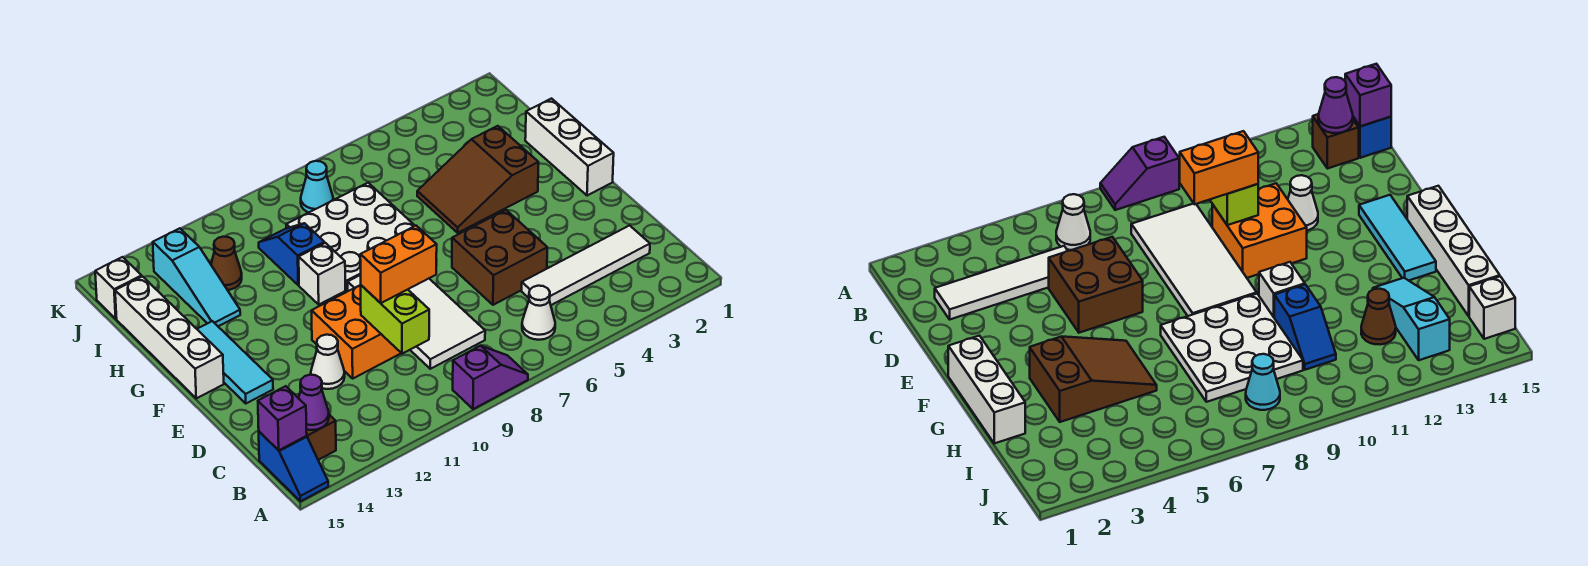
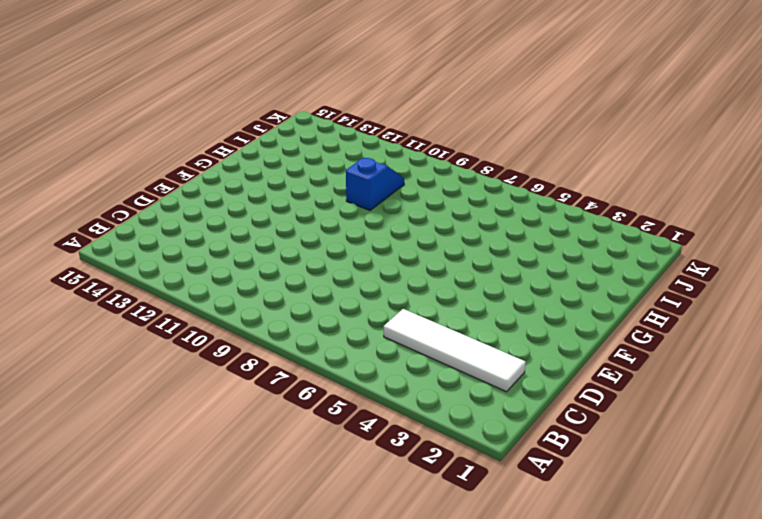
none -> purple 1x2 slope [453,346,528,409]
none -> blue 1x2 slope [259,432,328,501]
none -> white 1x1 cone [522,286,555,340]

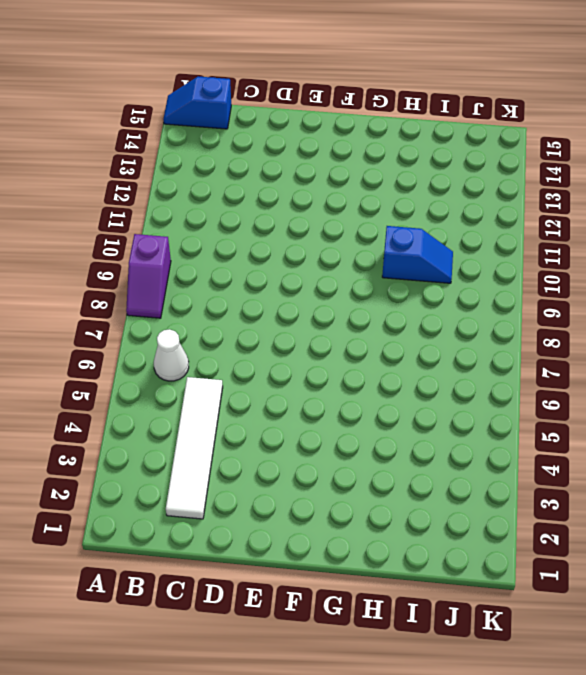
none -> brown 1x1 brick [306,415,336,460]
none -> white 2x4 tile [348,275,485,369]
none -> brown 2x2 brick [452,210,547,305]

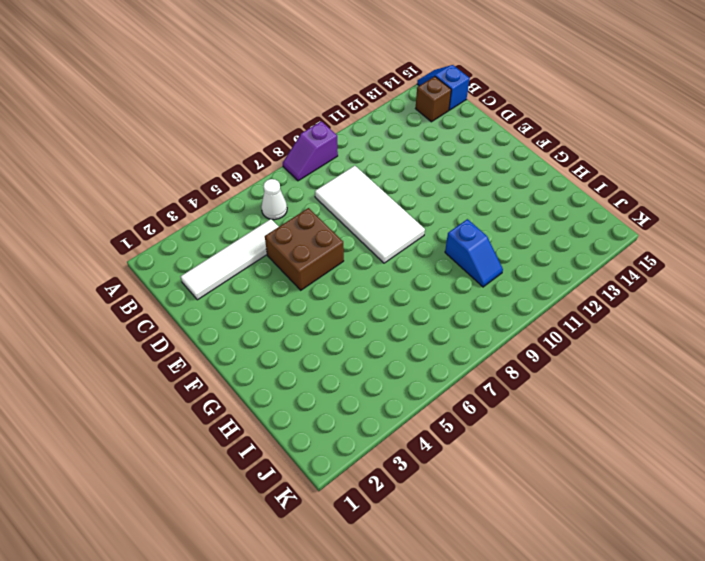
none -> orange 2x2 brick [312,285,401,378]
none -> white 1x1 cone [311,335,345,389]
none -> cyan 1x3 tile [197,321,273,403]

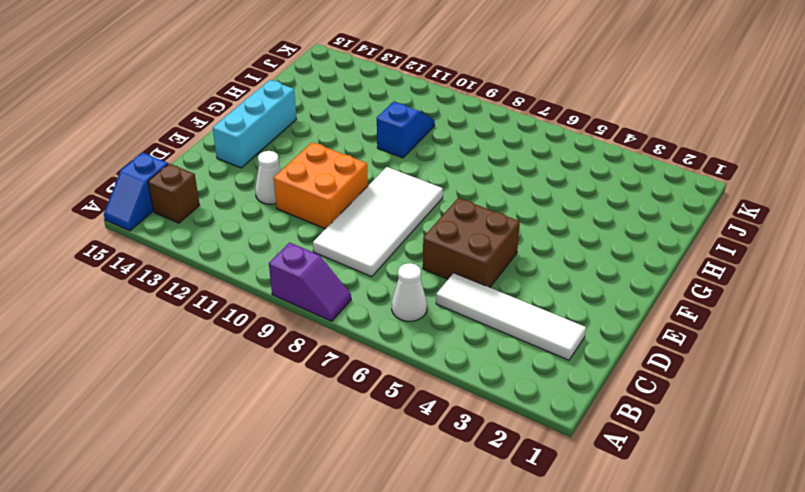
cyan 1x3 brick [213,80,296,168] -> cyan 1x3 tile [197,321,273,403]
none -> white 1x3 brick [525,99,614,196]
none -> white 1x4 brick [115,277,224,398]
none -> brown 2x3 slope [417,126,539,233]

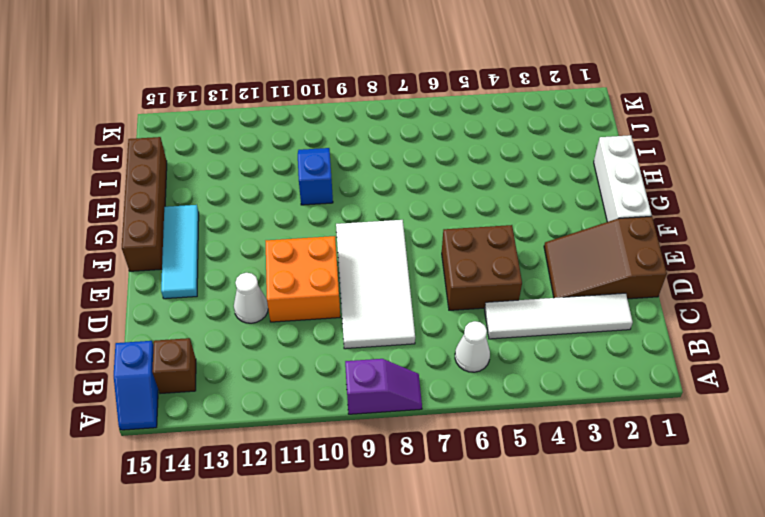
brown 2x3 slope [544,216,667,299] -> brown 2x3 slope moved to [417,126,539,233]
brown 1x4 brick [122,137,167,271] -> white 1x4 brick [115,277,224,398]
none -> white 3x3 plate [286,183,415,290]
none -> white 1x1 brick [299,243,345,304]
none -> cyan 1x3 slope [153,228,240,326]

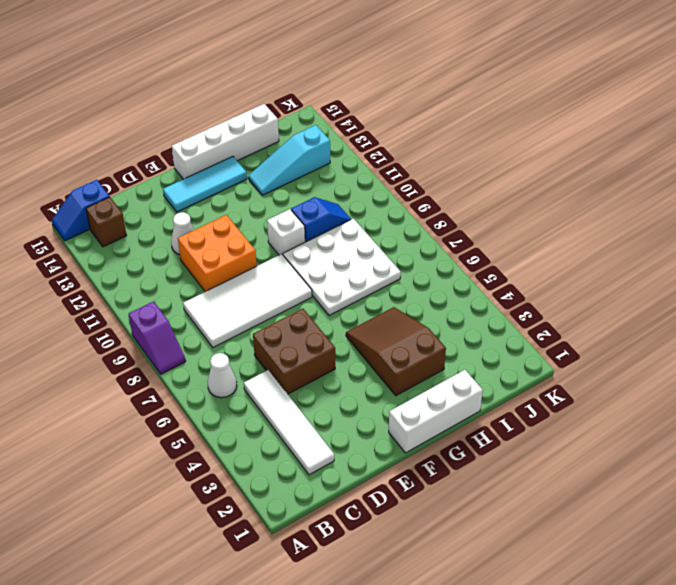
none -> brown 1x1 cone [211,237,242,290]
none -> cyan 1x1 cone [301,161,333,213]
none -> white 1x1 brick [95,257,142,319]

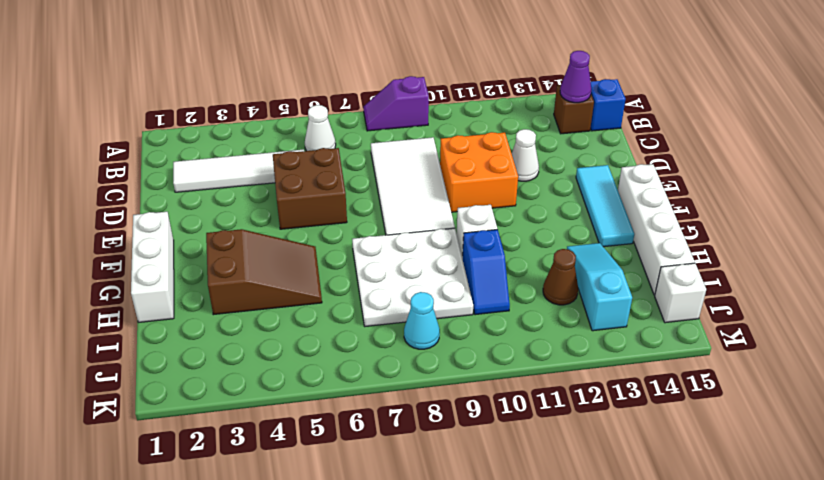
none -> purple 1x1 brick [258,386,307,450]
none -> lime 1x2 brick [361,285,429,354]
none -> orange 1x2 brick [360,226,437,303]

